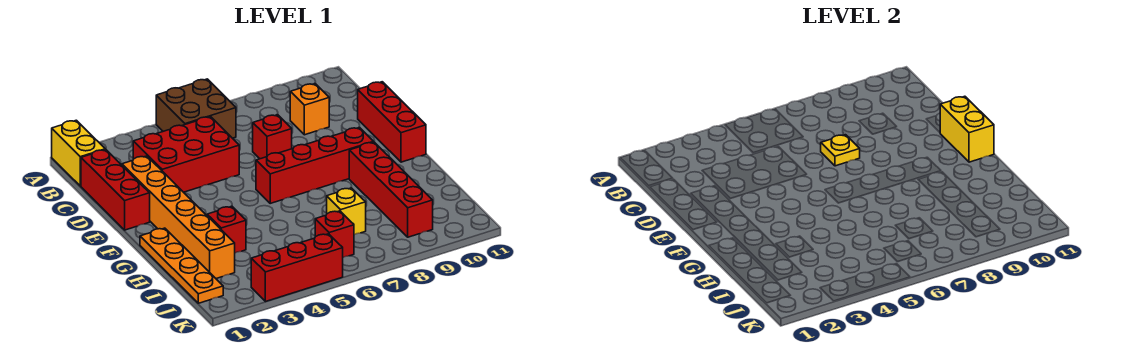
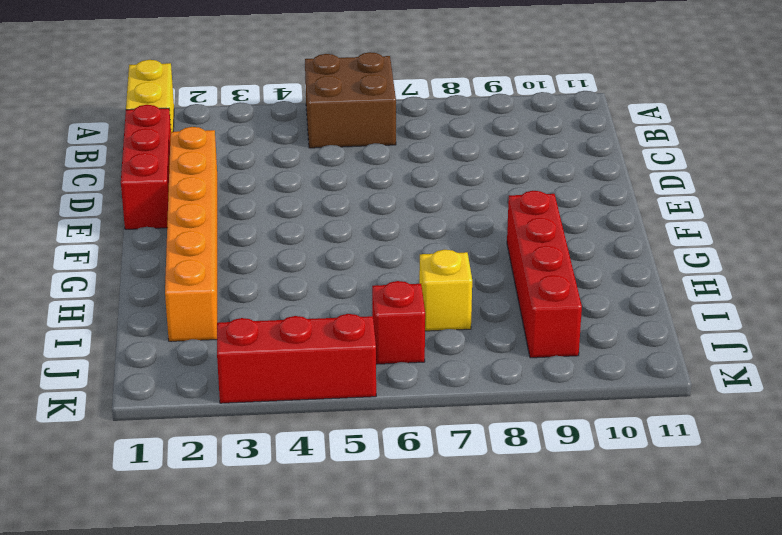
none -> red 2x3 brick [133,117,239,192]
none -> orange 1x1 brick [290,84,329,135]
none -> red 1x1 brick [253,115,292,159]

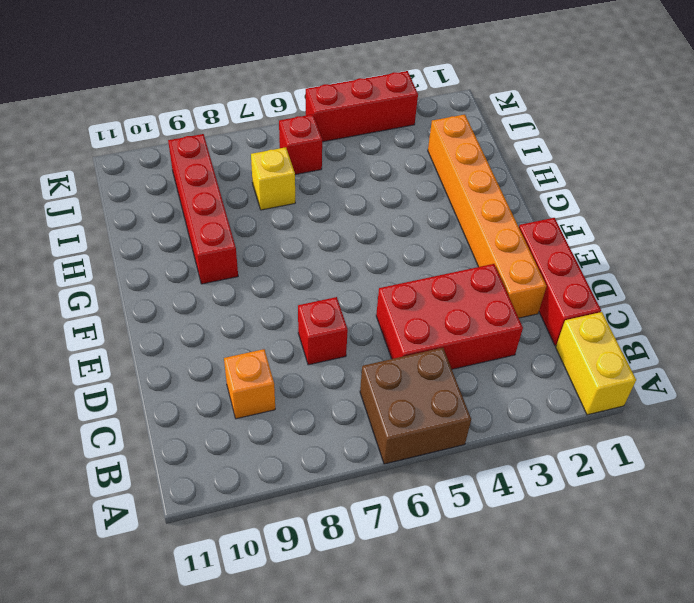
none -> red 1x3 brick [358,82,426,162]
none -> red 1x4 brick [256,127,374,203]
none -> orange 1x4 plate [140,228,223,303]

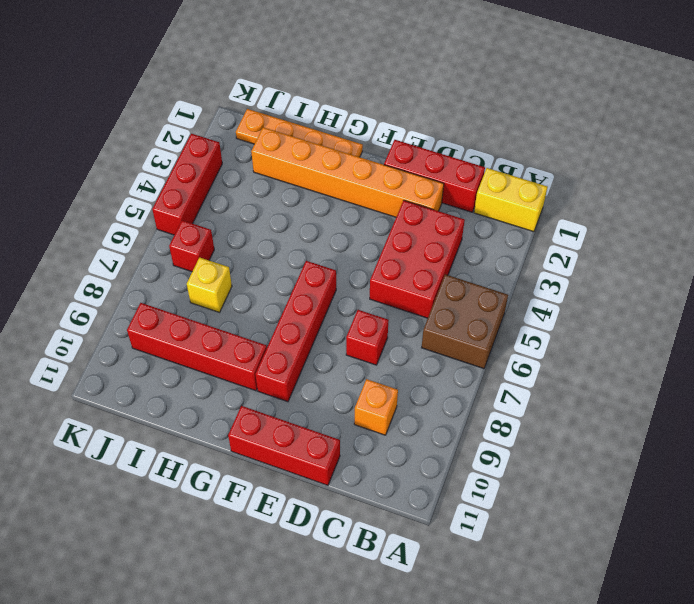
none -> red 1x1 brick [207,206,246,253]
none -> yellow 1x1 plate [821,135,860,166]
none -> yellow 1x2 brick [940,96,994,162]

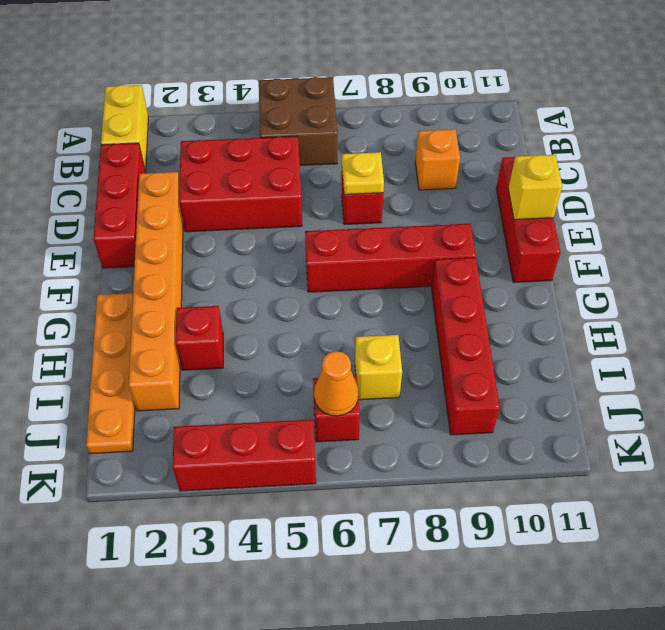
yellow 1x1 brick [508,155,562,220] -> yellow 1x2 brick [940,96,994,162]
orange 1x1 cone [314,351,358,416] -> none

